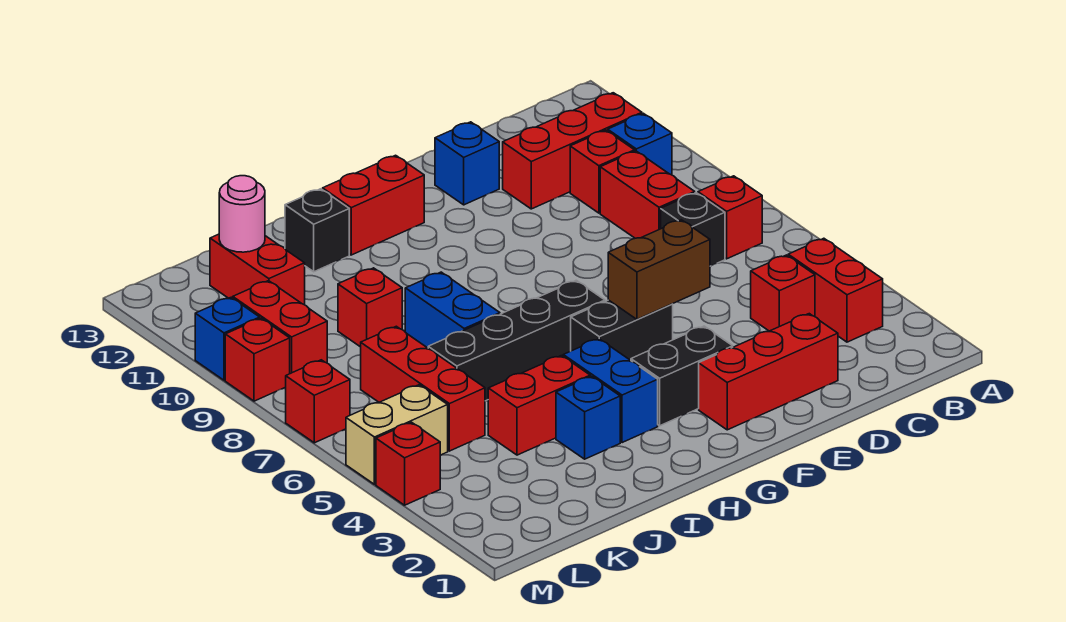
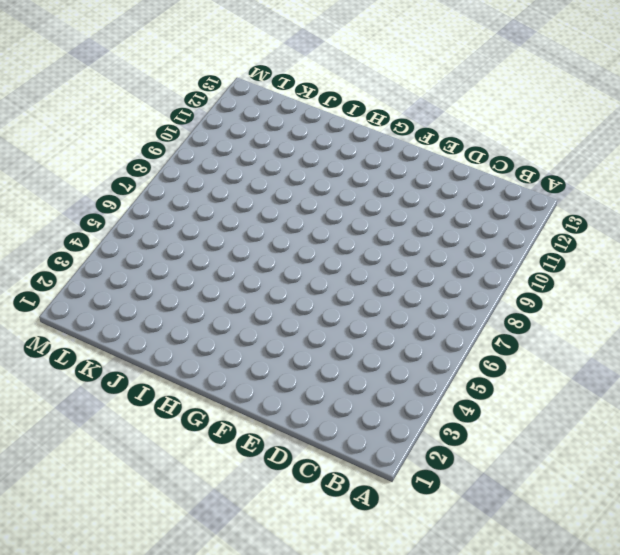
none -> red 1x2 brick [788,238,883,342]
none -> red 1x1 brick [698,176,762,259]
none -> blue 1x1 brick [608,113,672,175]
none -> red 1x3 brick [503,93,642,209]

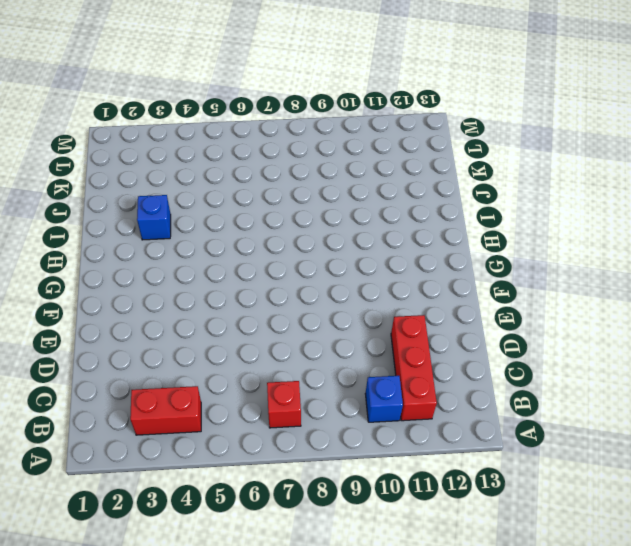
none -> red 1x1 brick [751,255,815,331]
none -> black 1x1 brick [661,193,725,266]
none -> red 1x2 brick [600,151,695,238]
none -> red 1x1 brick [570,130,635,213]

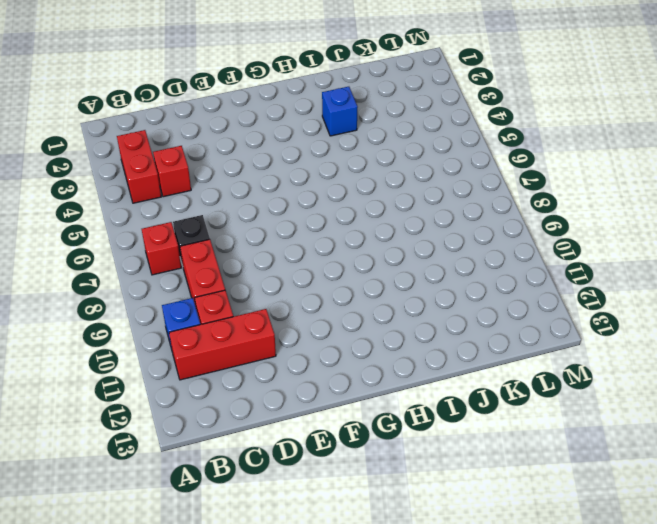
none -> red 1x3 brick [699,314,838,430]
none -> blue 1x1 brick [435,122,499,205]
none -> black 1x2 brick [631,326,733,426]
none -> black 1x2 brick [571,300,673,360]

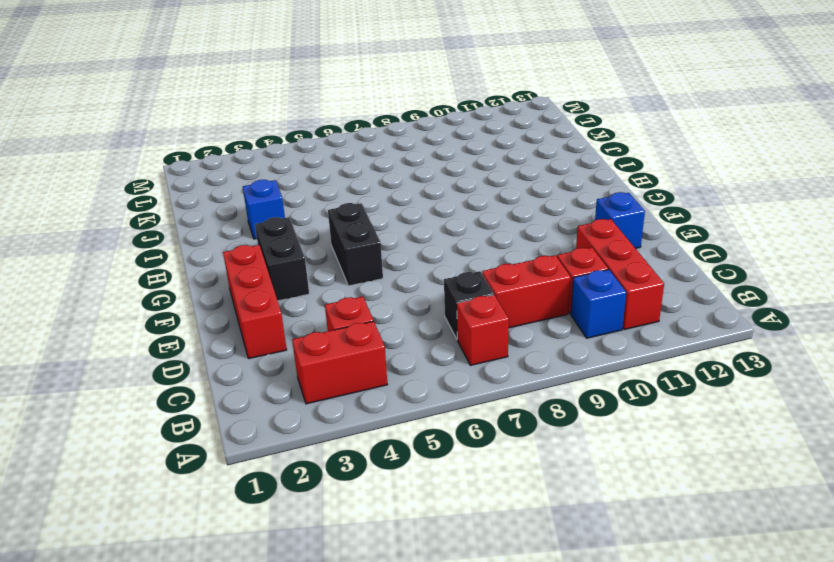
none -> black 1x4 brick [428,280,605,401]
none -> red 1x2 brick [323,155,424,255]
none -> blue 1x2 brick [563,339,658,443]
none -> red 1x2 brick [488,356,590,455]

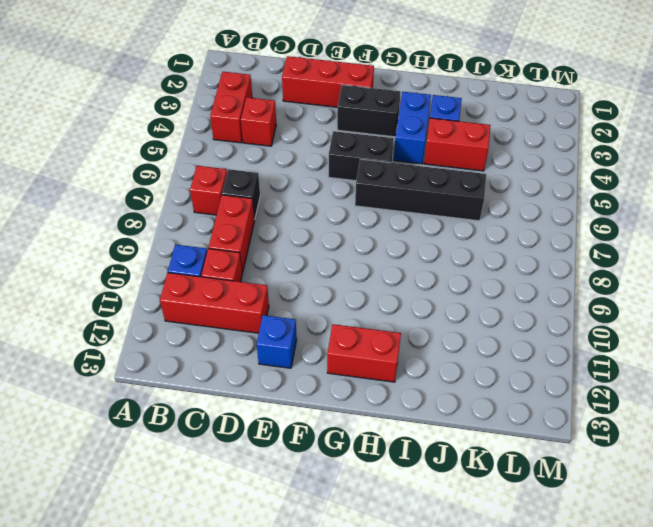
none -> blue 1x2 brick [405,272,500,348]
none -> black 1x1 brick [285,189,349,272]
none -> red 1x1 brick [338,268,402,347]
none -> red 1x3 brick [361,326,485,451]

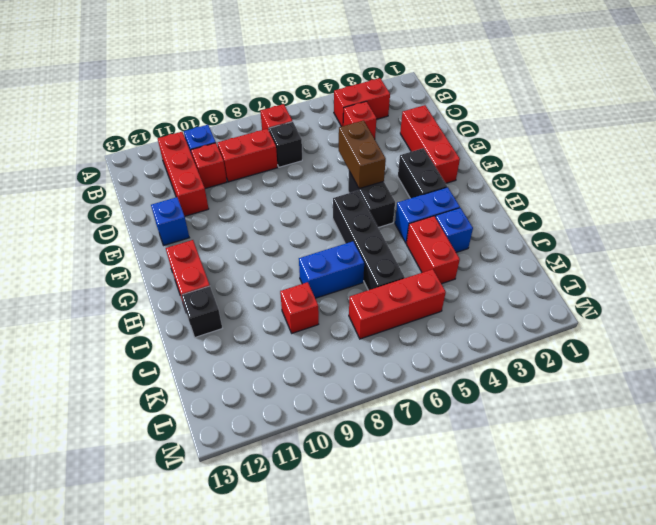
none -> red 1x2 brick [210,234,305,305]
none -> tan 1x2 brick [346,385,448,484]
none -> red 1x2 brick [233,281,327,374]
none -> red 1x1 brick [376,422,440,505]

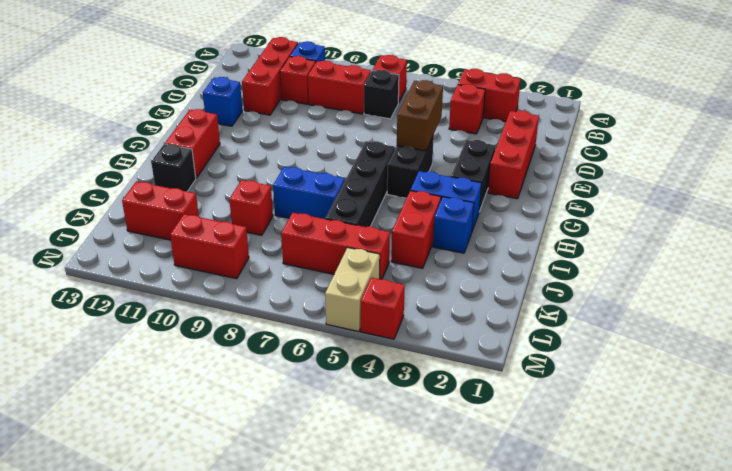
none -> red 1x1 brick [286,360,350,443]
none -> red 1x1 brick [225,318,290,401]
none -> blue 1x1 brick [195,298,260,380]
none -> pink 1x1 round brick [219,176,265,252]

